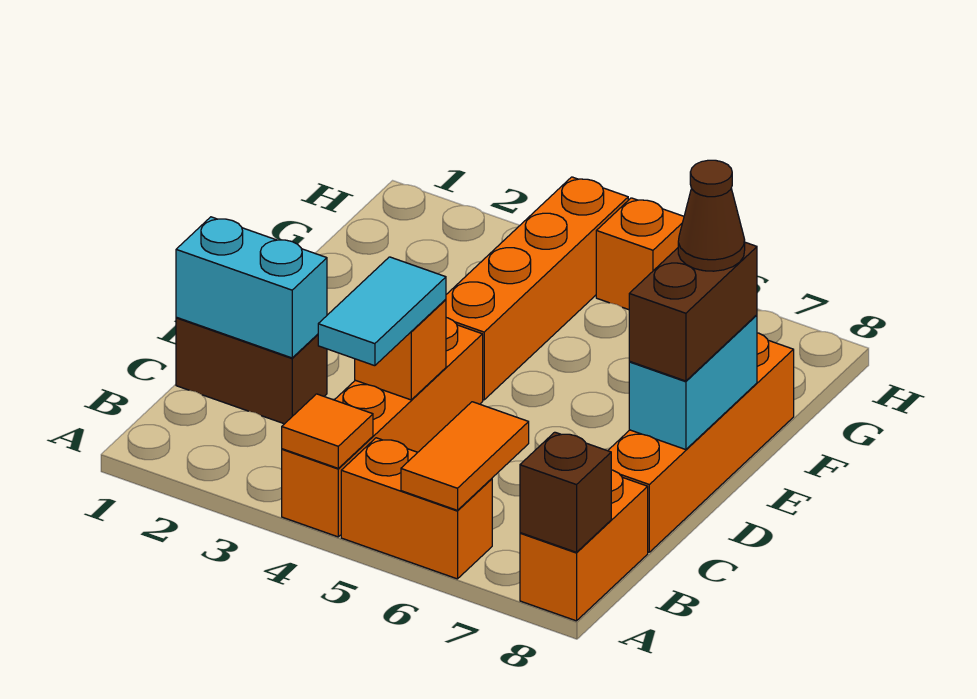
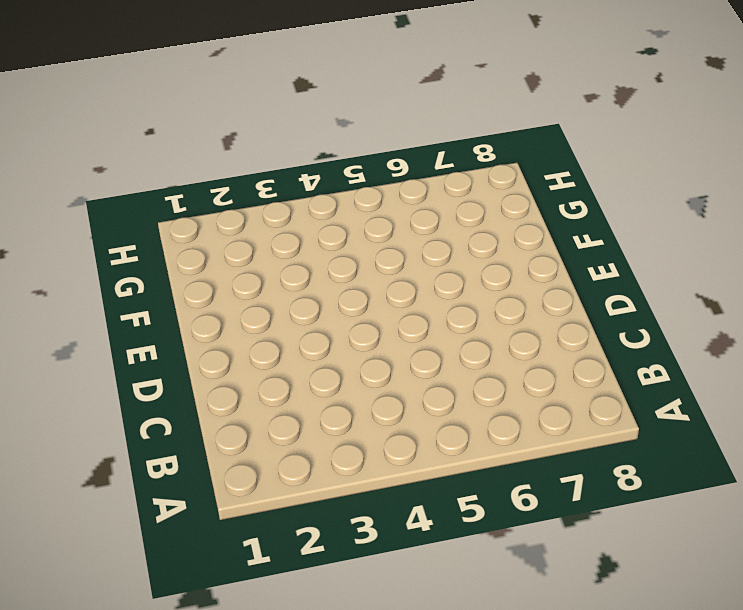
none -> orange 1x4 brick [282,318,483,537]
none -> orange 1x2 brick [341,438,492,579]
none -> orange 1x2 brick [520,470,648,621]

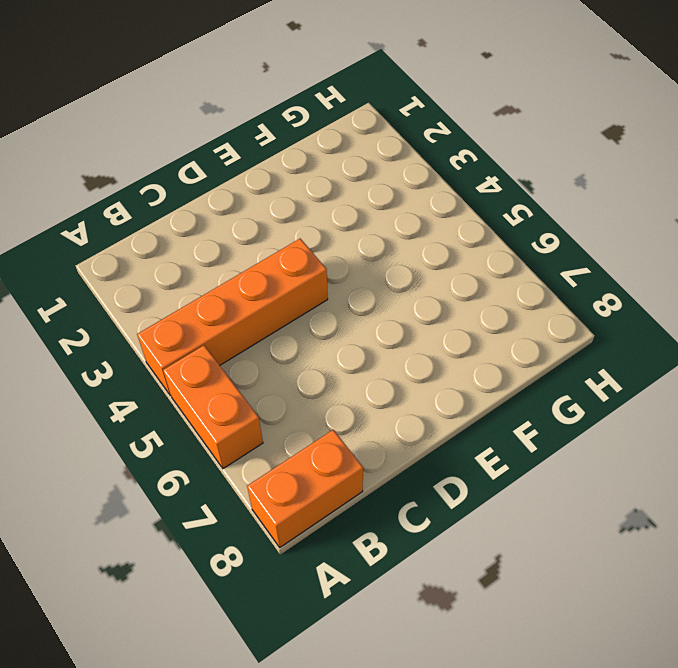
none -> brown 1x2 brick [176,317,327,424]
none -> orange 1x4 brick [608,333,794,552]
none -> orange 1x4 brick [446,177,628,400]

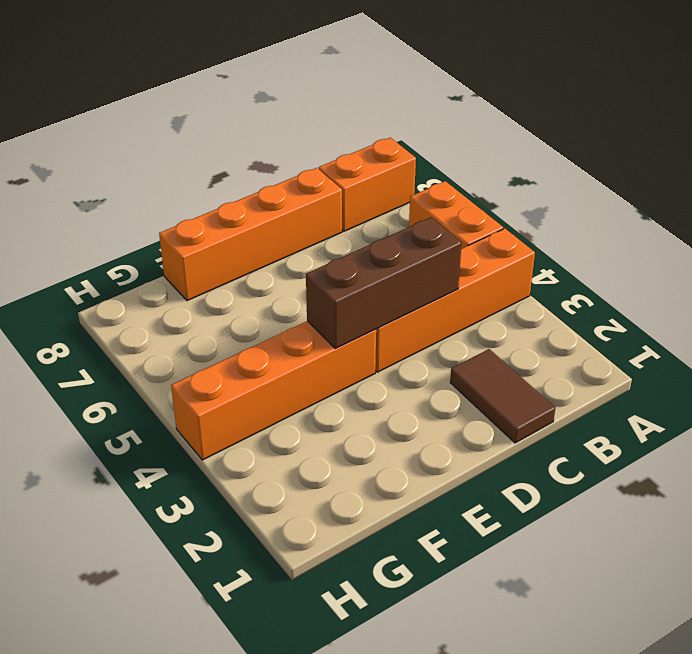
brown 1x2 tile [450,349,555,443] -> brown 1x2 brick [176,317,327,424]
brown 1x3 brick [306,217,462,348] -> orange 1x1 brick [355,299,446,400]
none -> orange 1x1 brick [596,198,684,310]
none -> orange 1x1 tile [282,394,373,468]
none -> orange 1x2 tile [401,402,529,510]

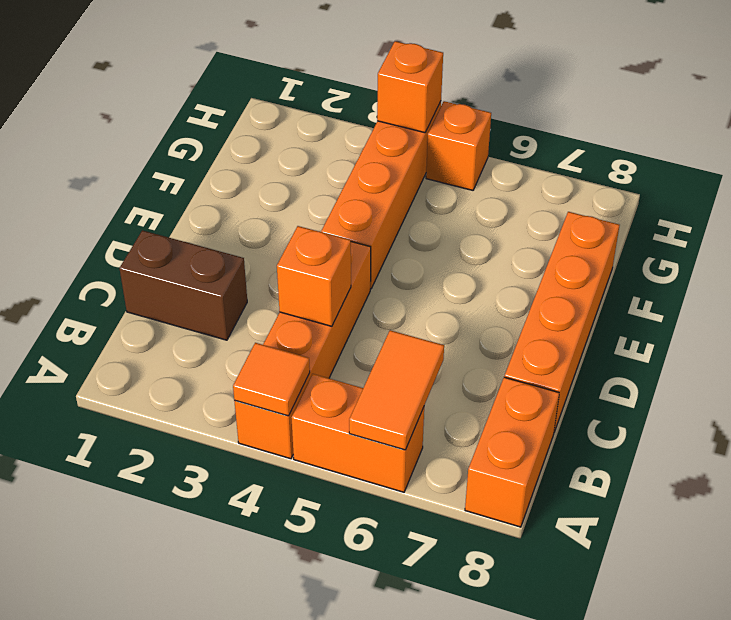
orange 1x1 brick [377,41,443,133] -> none
none -> brown 1x1 brick [520,432,611,552]
none -> cyan 1x2 brick [176,217,327,358]
none -> cyan 1x2 brick [629,315,757,450]

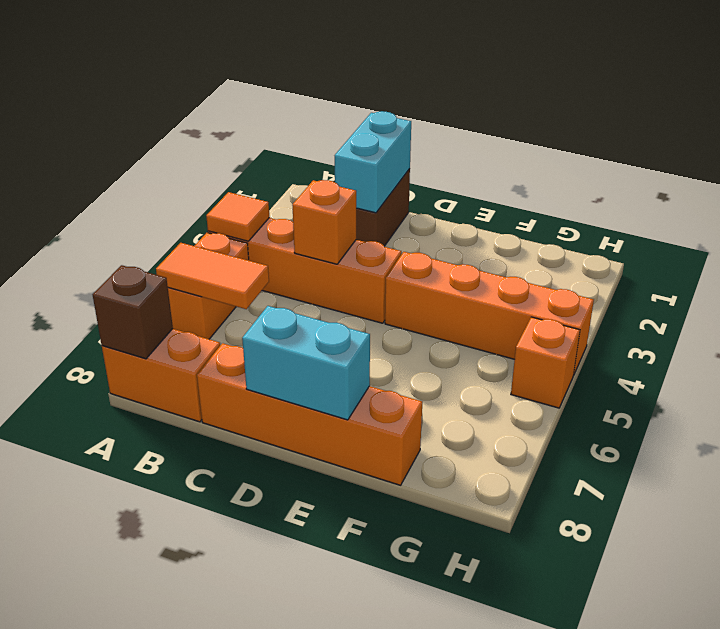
none -> cyan 1x2 tile [318,257,446,366]
none -> brown 1x2 brick [629,242,757,381]
none -> brown 1x1 cone [678,160,745,271]

